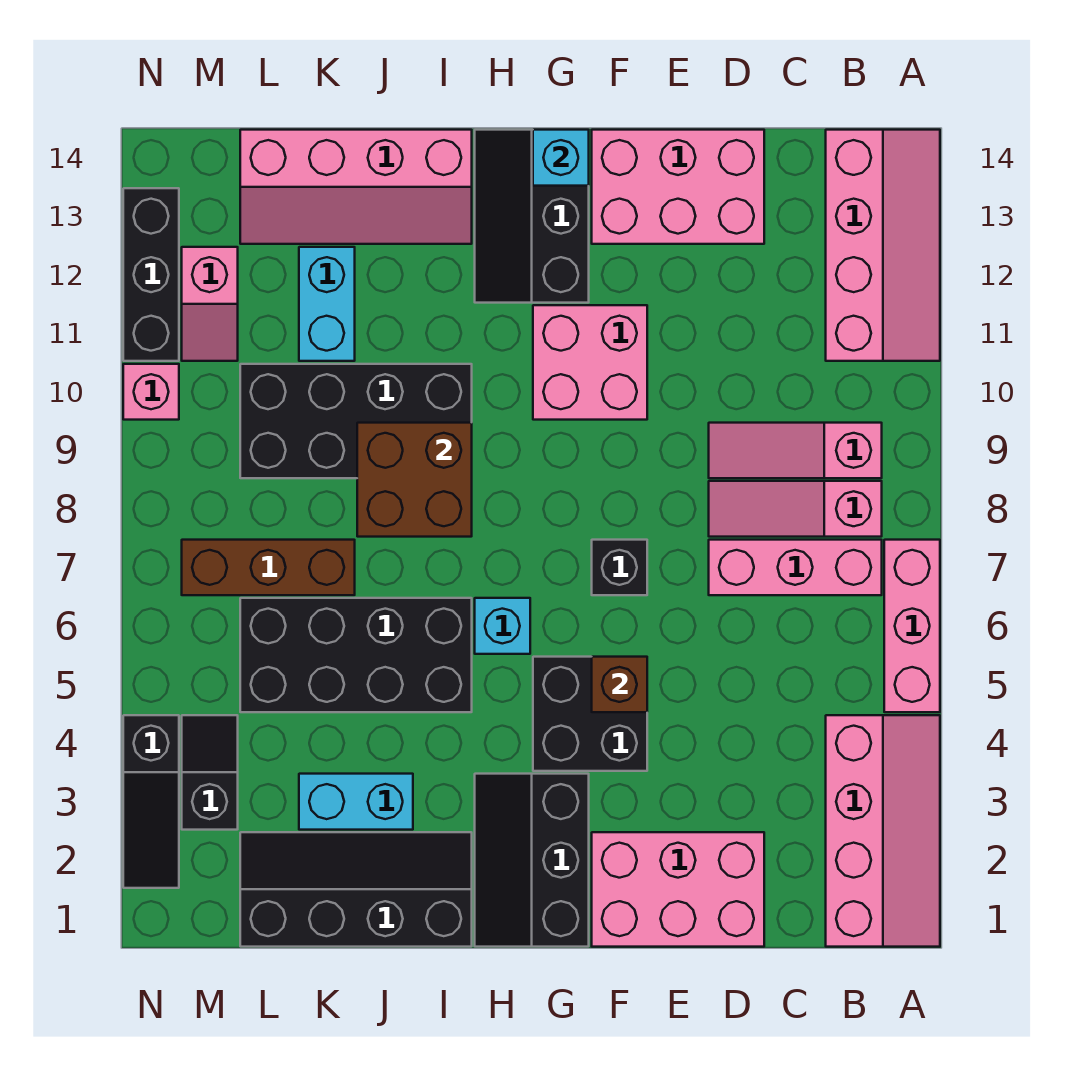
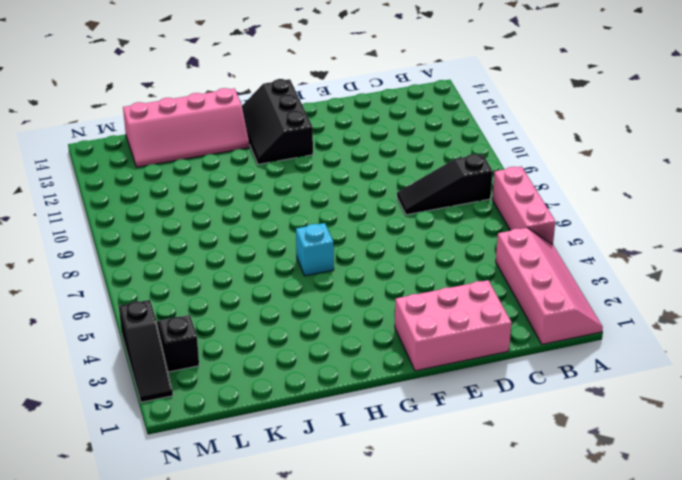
black 1x3 slope [397,154,493,215] -> pink 1x3 slope [709,481,882,537]
none -> pink 2x4 slope [826,130,940,361]
none -> pink 1x3 brick [709,540,882,595]
none -> pink 1x3 slope [709,423,882,478]

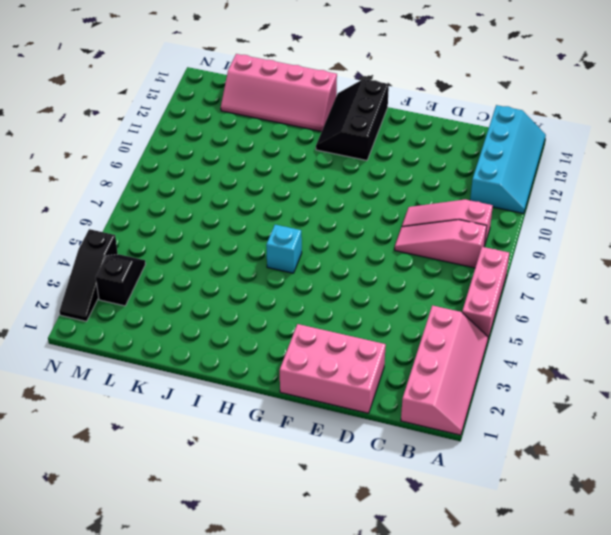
cyan 2x4 slope [470,105,546,214] -> pink 2x4 slope [826,130,940,361]
none -> pink 1x3 brick [709,540,882,595]
none -> pink 2x3 brick [592,130,764,244]
none -> black 2x2 brick [533,657,647,771]

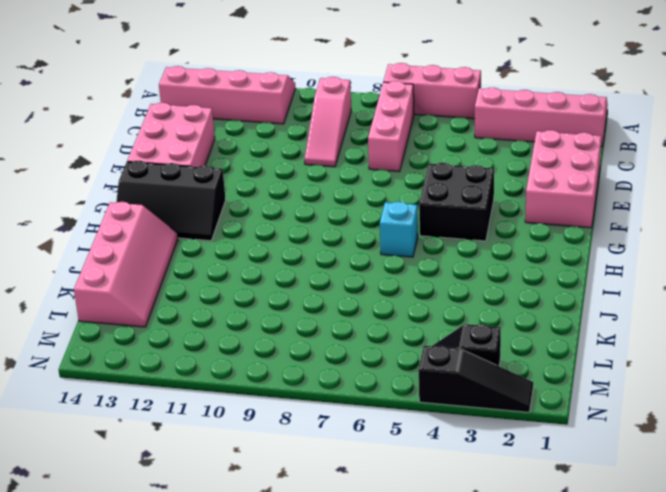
none -> pink 1x3 slope [709,481,882,537]
none -> black 1x1 brick [592,540,647,595]
none -> pink 2x2 brick [533,305,647,420]

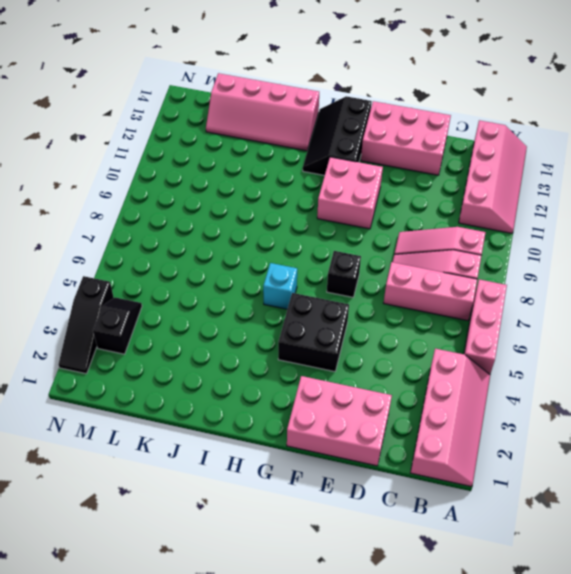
none -> black 2x3 slope [475,774,589,947]
none -> black 2x4 slope [240,832,472,947]
none -> black 2x4 brick [240,598,472,712]

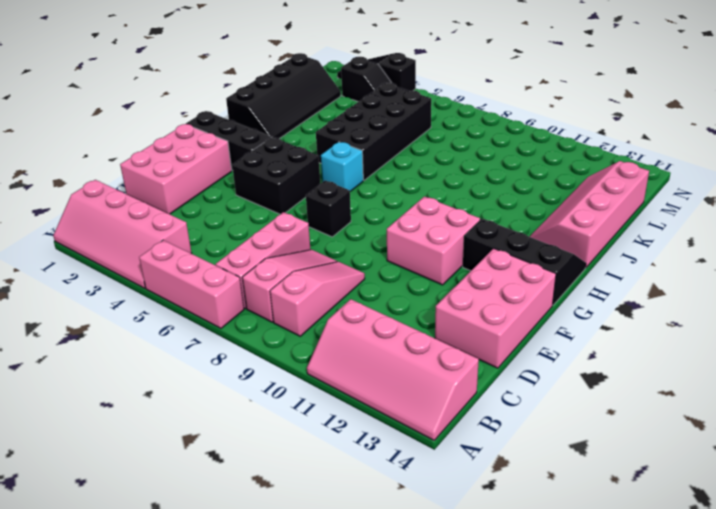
none -> black 2x4 brick [240,364,472,478]
none -> cyan 1x2 brick [299,774,413,830]
none -> brown 1x3 brick [182,540,355,595]

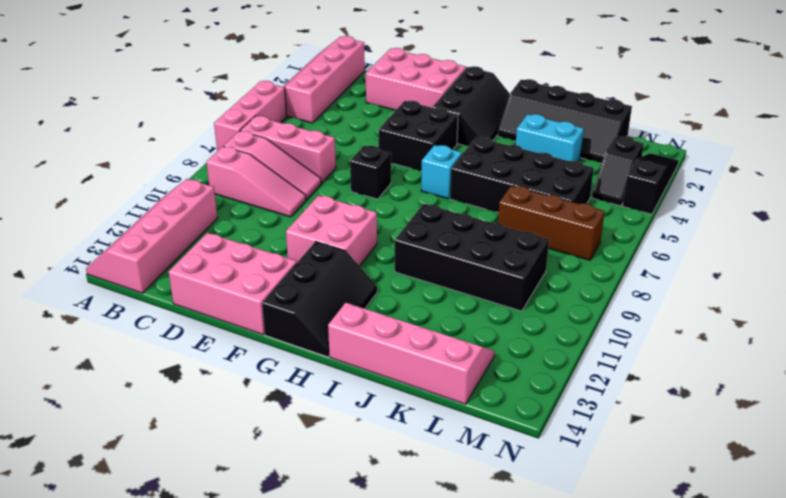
none -> cyan 1x2 brick [299,247,355,361]
none -> pink 1x2 slope [182,247,238,361]
none -> pink 1x1 brick [123,364,179,420]

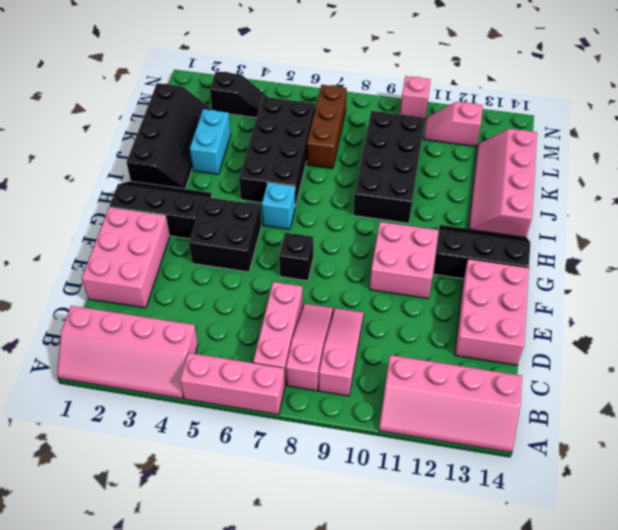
none -> cyan 1x2 brick [299,247,355,361]
none -> black 1x3 slope [123,715,179,888]
none -> black 1x3 brick [123,188,179,361]

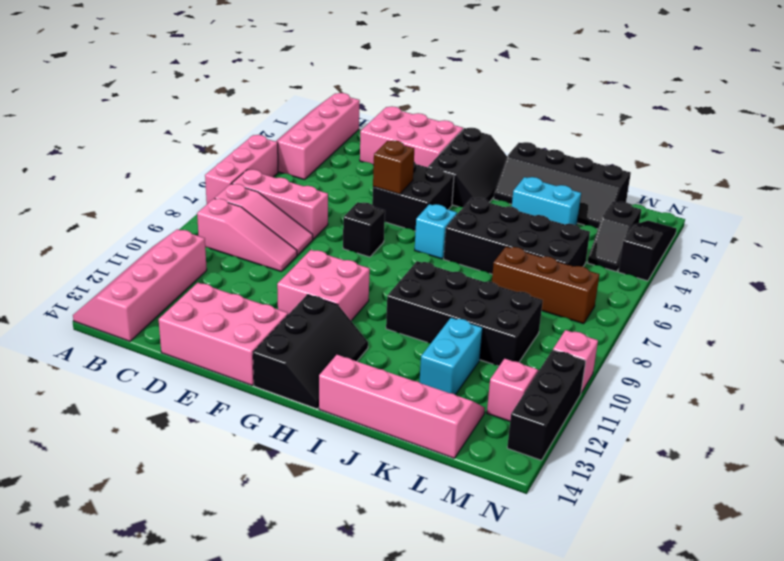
none -> cyan 1x1 brick [533,130,589,186]
none -> brown 2x2 brick [357,423,472,537]

